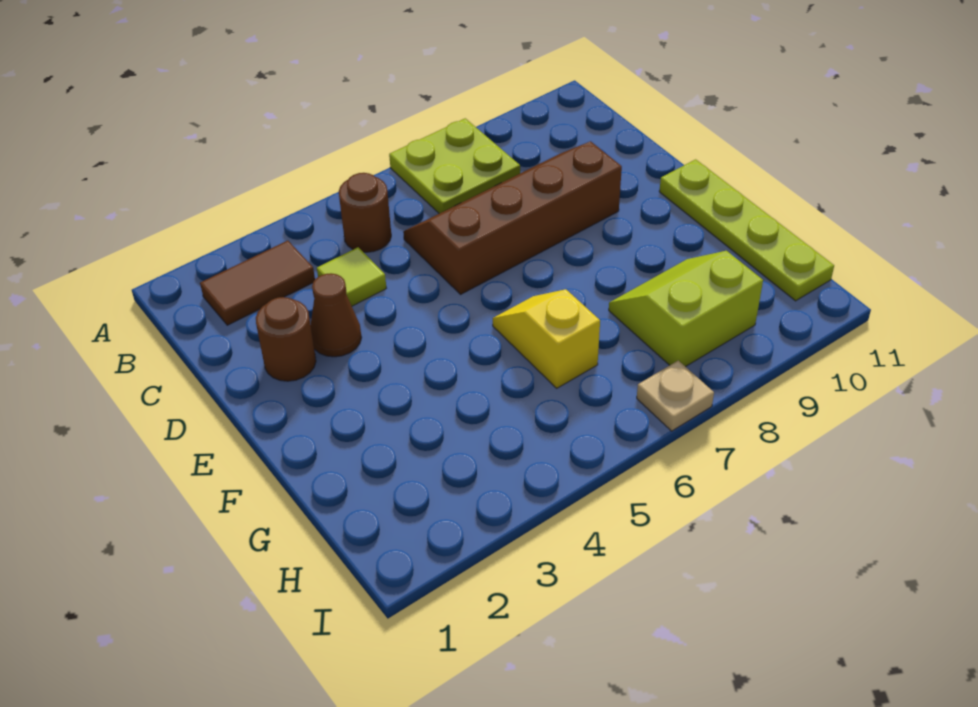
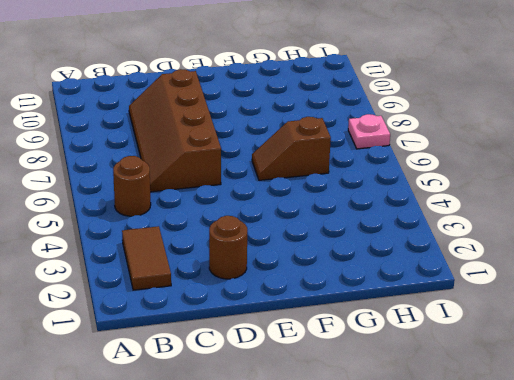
brown 1x2 slope [252,117,331,180] -> yellow 1x2 slope [493,289,600,388]
pink 1x1 plate [348,114,390,149] -> tan 1x1 plate [637,360,714,431]
none -> lime 2x2 plate [389,118,520,213]
none -> lime 1x1 tile [317,247,386,306]

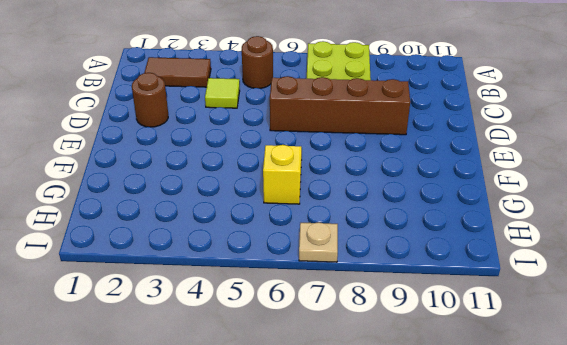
none -> brown 1x1 cone [311,273,362,357]
none -> lime 1x4 plate [659,159,834,301]

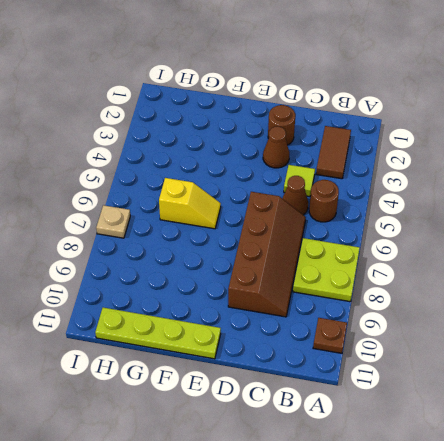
brown 1x1 plate [313,318,347,353] -> none
brown 1x1 cone [282,176,308,215] -> none
none -> lime 2x2 slope [609,251,763,367]

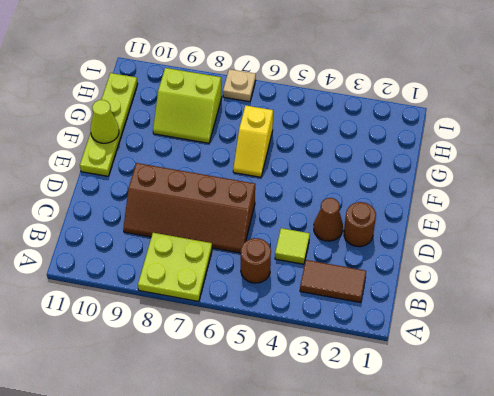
lime 1x1 cone [90,100,119,143] -> none

